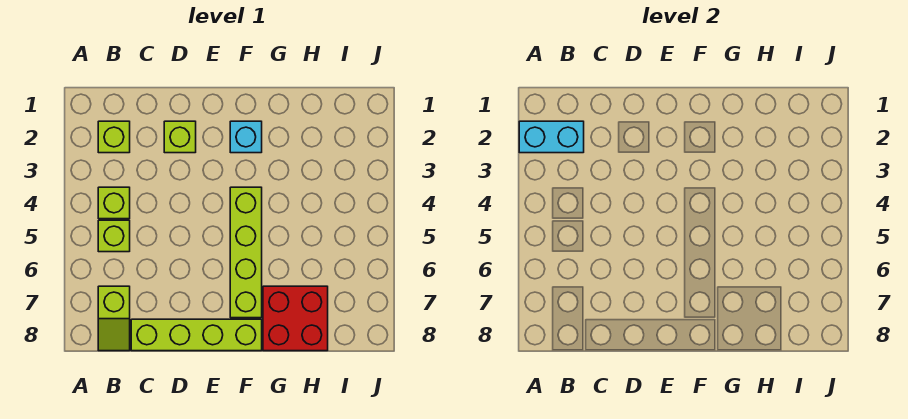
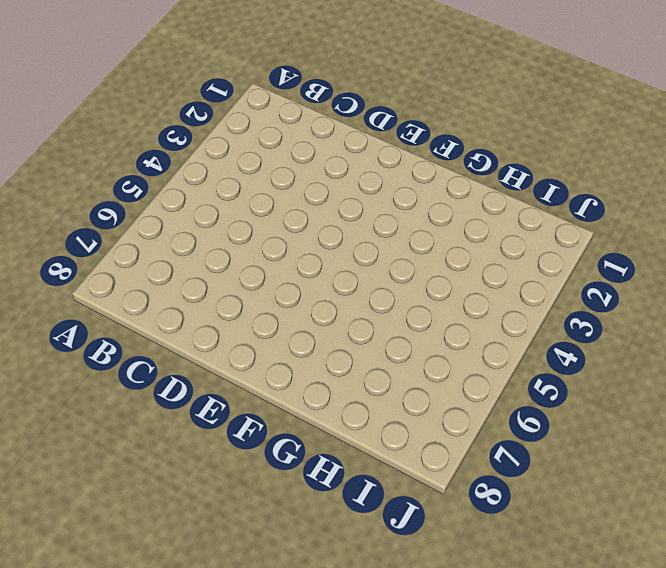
none -> lime 1x1 brick [98,121,130,153]
none -> lime 1x1 brick [98,187,130,219]

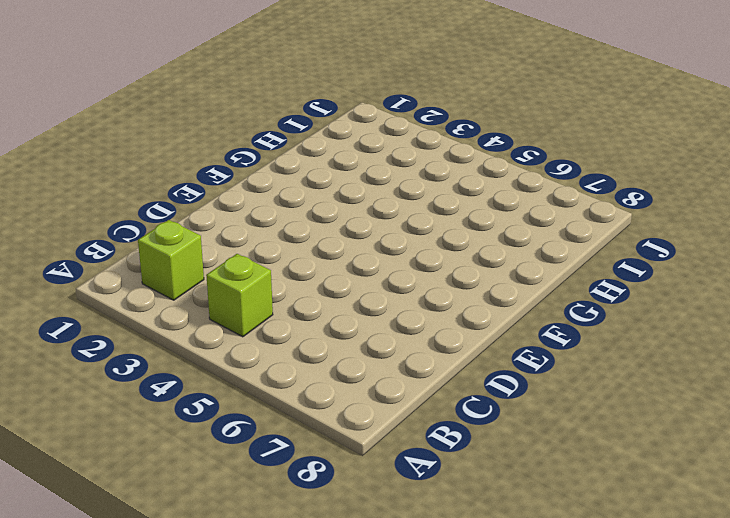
none -> lime 1x1 brick [98,220,130,252]
none -> lime 1x2 slope [98,286,130,351]

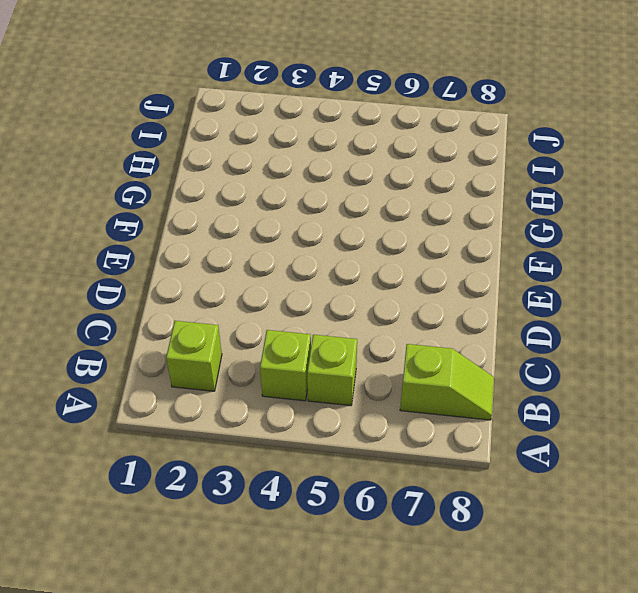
none -> lime 1x4 brick [131,319,262,351]
none -> lime 1x1 brick [164,121,196,153]

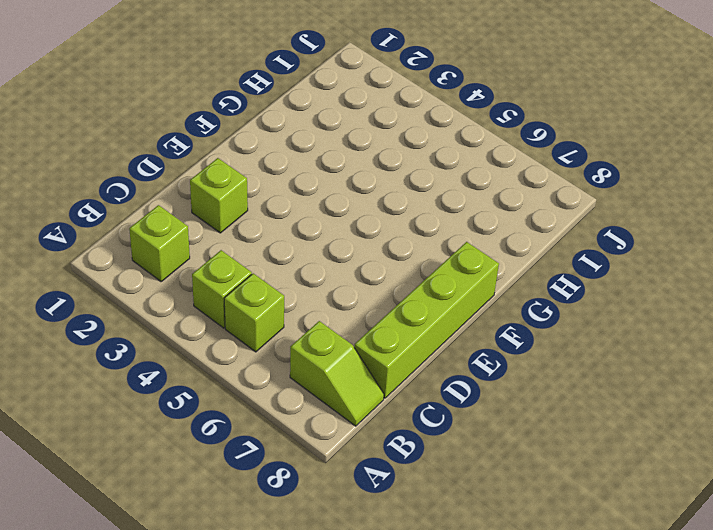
none -> cyan 1x1 brick [230,121,262,153]
none -> lime 1x4 brick [230,187,262,318]

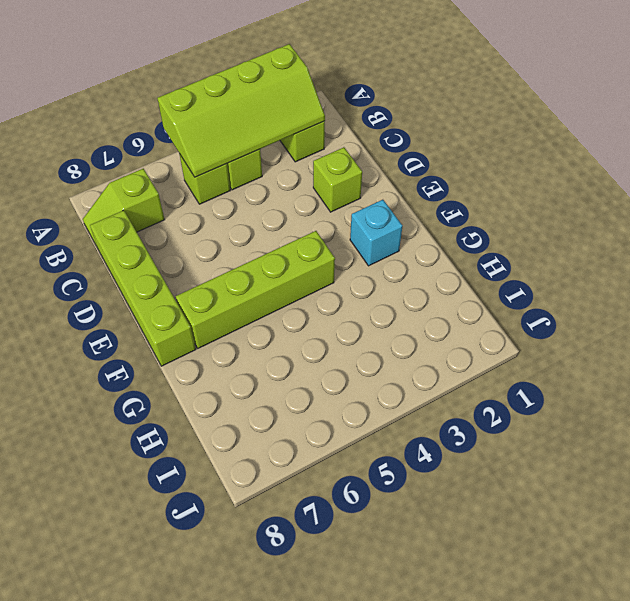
lime 2x4 slope [157,44,325,177] -> cyan 1x2 brick [519,121,584,153]
none -> red 2x2 brick [263,286,328,351]

